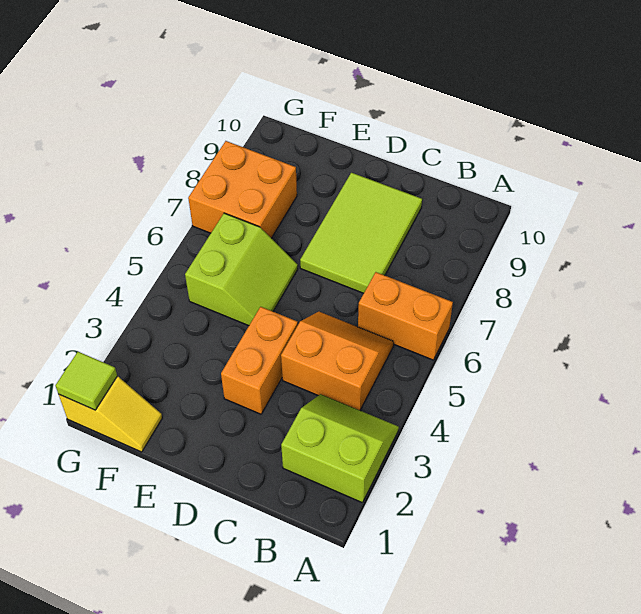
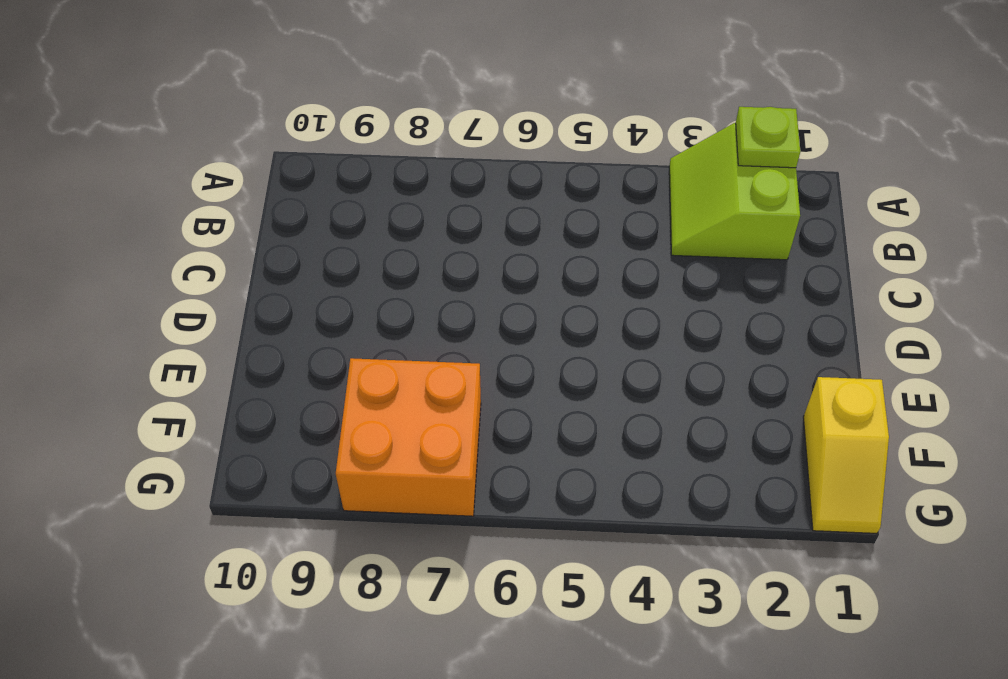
lime 1x1 plate [736,107,800,168] -> none
yellow 1x2 slope [803,377,889,533] -> yellow 1x2 slope turned to [59,376,162,452]
none -> orange 1x2 brick [358,272,453,360]
none -> orange 2x2 slope [281,312,394,410]

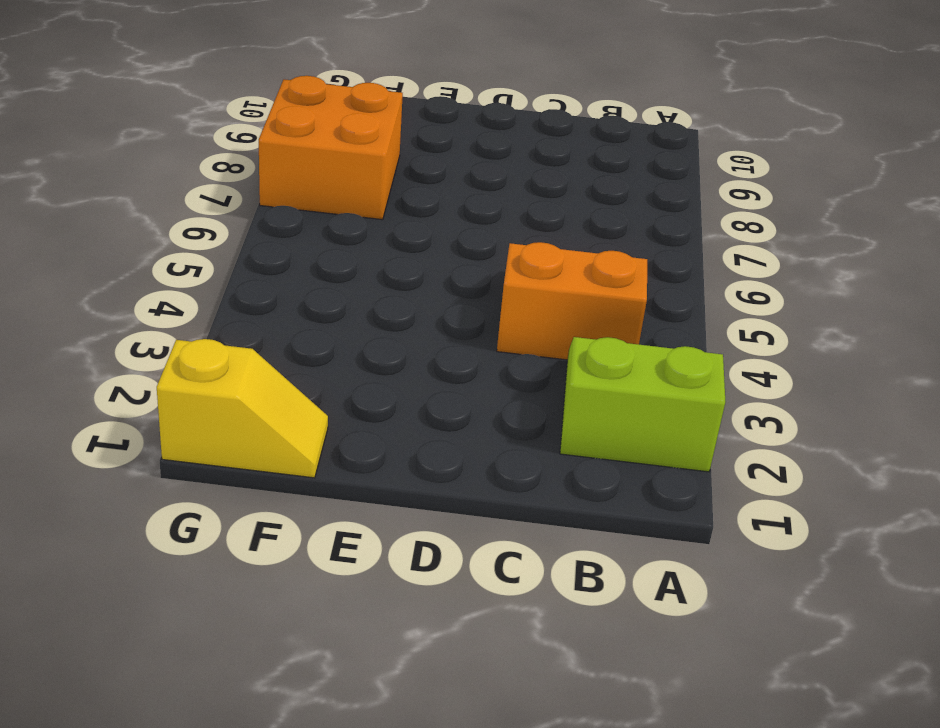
none -> orange 1x2 brick [358,272,453,360]
none -> lime 2x3 tile [300,173,422,293]

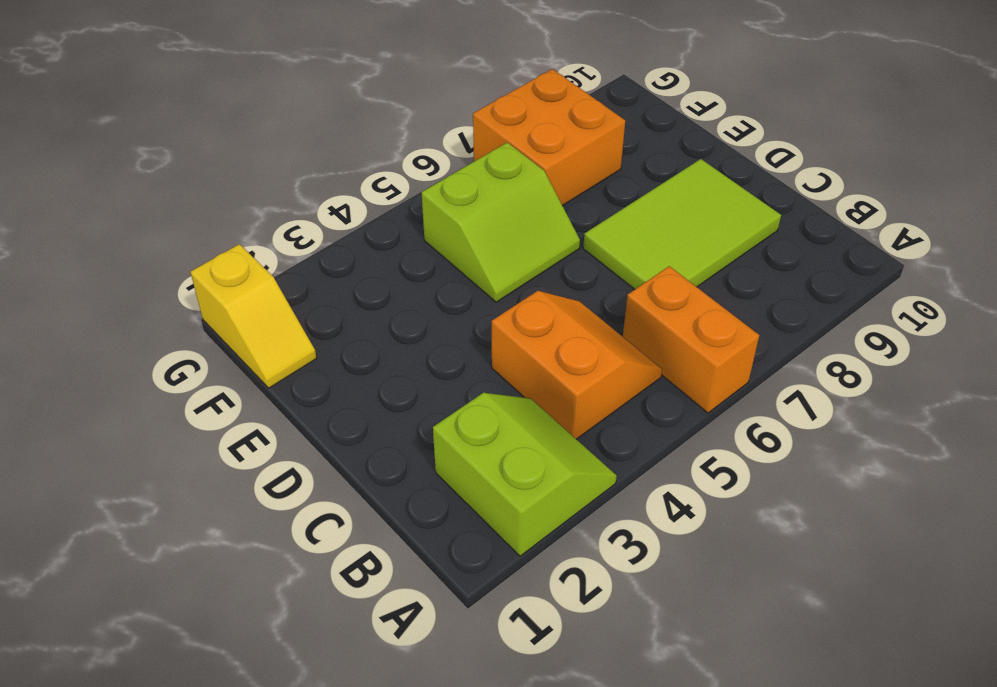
none -> orange 1x2 brick [221,307,298,414]
none -> lime 1x1 tile [55,352,117,410]

